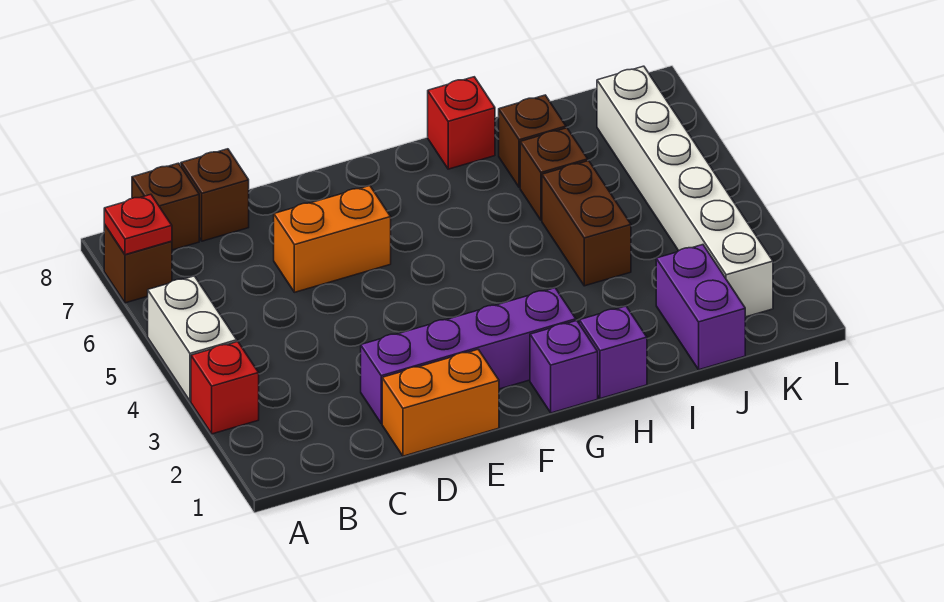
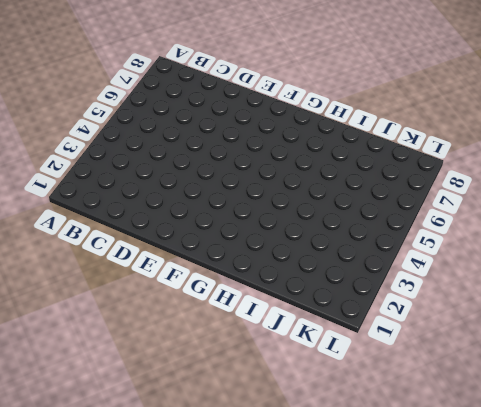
none -> red 1x1 brick [191,341,259,434]
none -> white 1x2 brick [148,276,237,401]
none -> brown 1x1 brick [104,224,172,303]

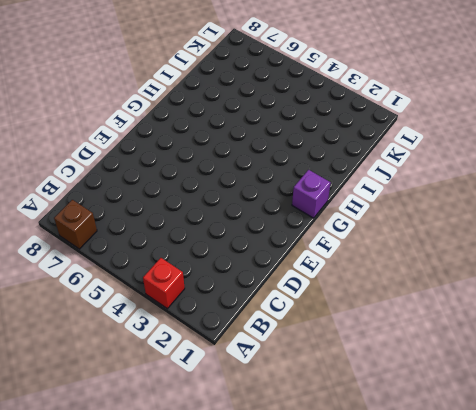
none -> white 1x2 brick [148,276,237,401]
none -> brown 1x1 brick [132,163,199,250]
none -> brown 1x1 brick [181,149,249,241]

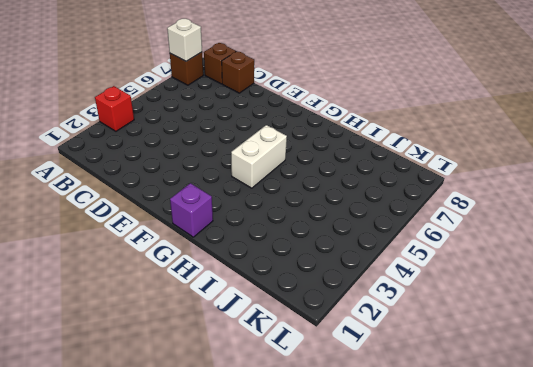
white 1x1 brick [167,19,202,61] -> red 1x1 plate [104,194,172,255]
white 1x2 brick [231,125,287,188] -> white 1x2 brick moved to [148,276,237,401]
none -> orange 1x2 brick [382,350,499,456]
none -> purple 1x4 brick [361,288,576,423]
none -> orange 1x2 brick [274,185,391,292]

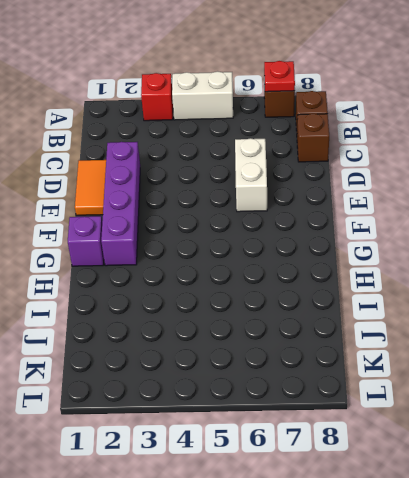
orange 1x2 tile [75,160,106,215] -> orange 1x2 brick [382,350,499,456]
white 1x2 brick [235,138,267,212] -> orange 1x2 brick [274,185,391,292]
none -> purple 1x1 brick [579,306,647,399]
none -> red 1x1 brick [428,77,495,169]
none -> brown 1x2 brick [542,161,631,286]

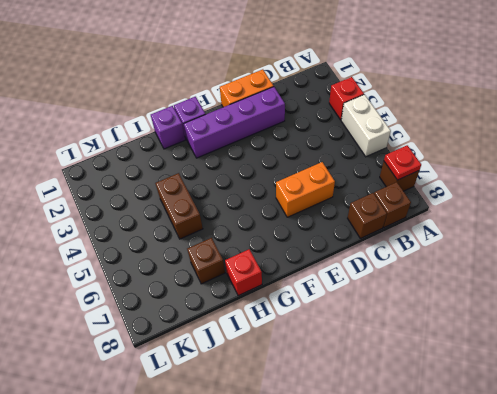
none -> brown 1x1 brick [520,128,588,220]
none -> purple 1x2 brick [656,245,745,370]
none -> white 1x6 brick [597,66,773,317]

